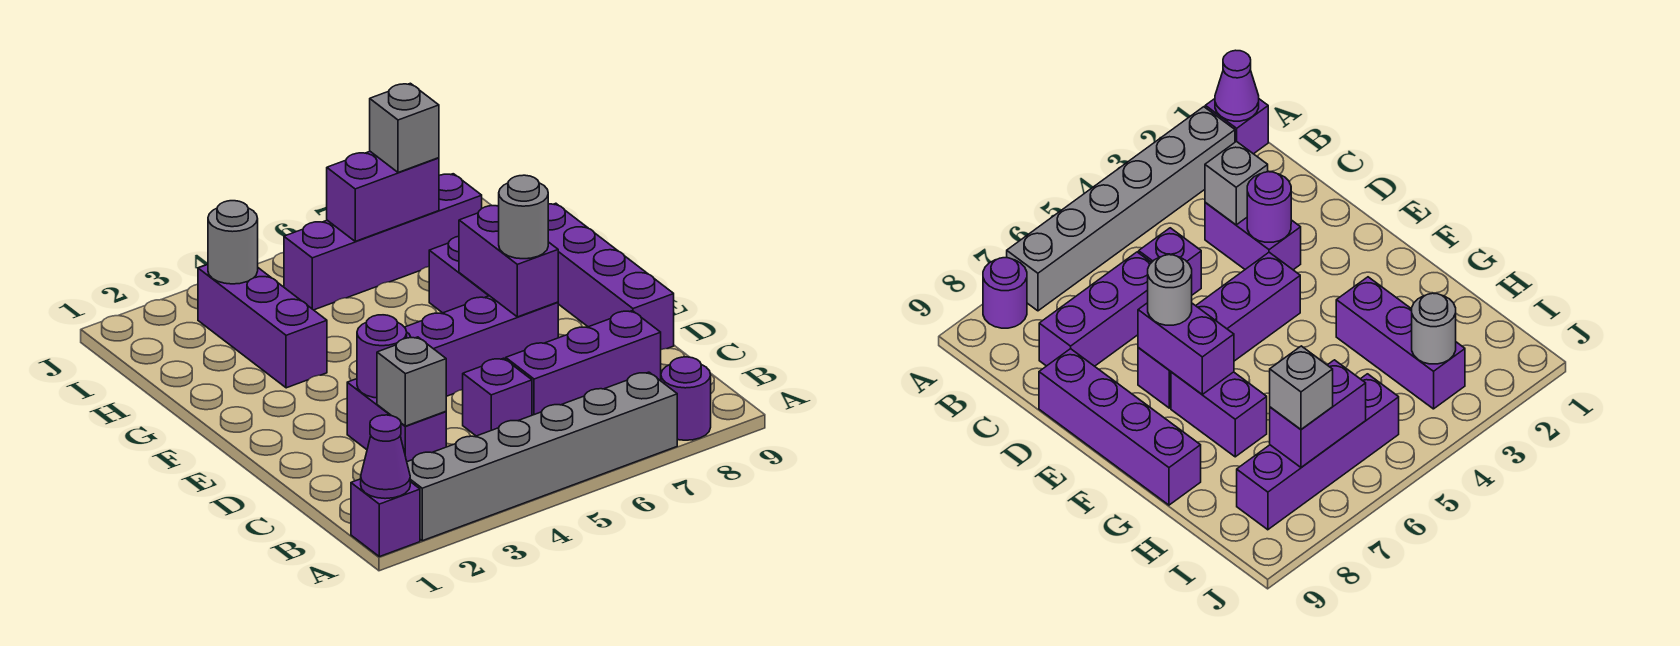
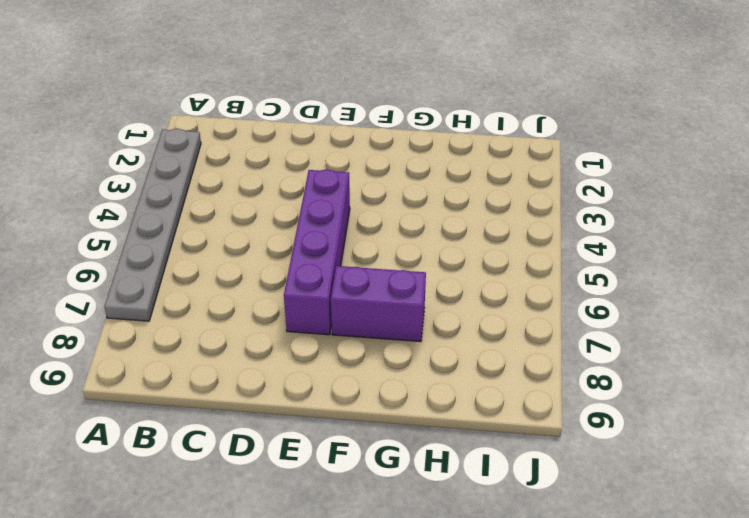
grey 1x6 plate [104,129,201,321] -> grey 1x6 brick [407,372,677,541]
none -> purple 1x1 brick [351,479,420,557]
none -> purple 1x1 round brick [661,357,711,440]
none -> purple 1x2 brick [347,379,446,462]

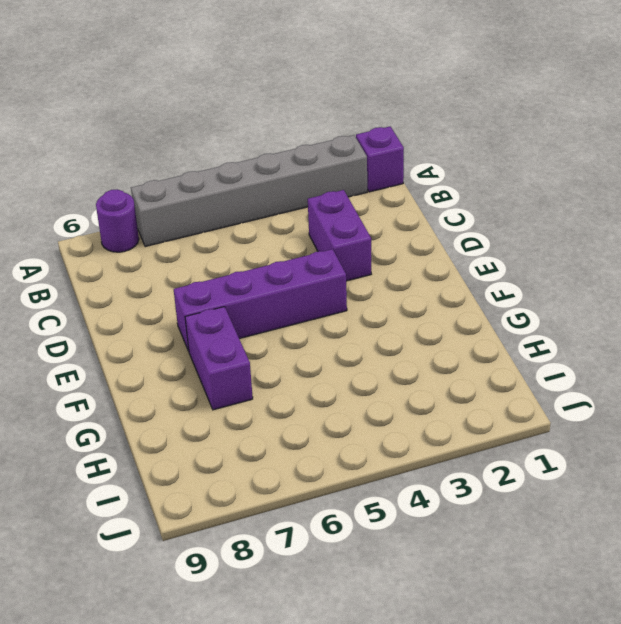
none -> purple 1x1 brick [463,358,532,436]
none -> purple 1x3 brick [506,311,661,415]
none -> purple 1x4 brick [548,203,674,350]

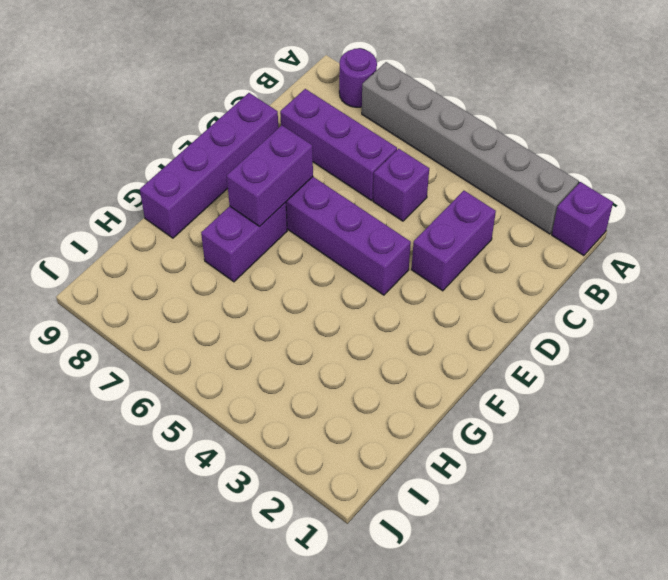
none -> purple 1x3 brick [198,265,327,388]
none -> purple 1x4 brick [284,174,482,310]
none -> purple 1x1 cone [361,415,410,499]

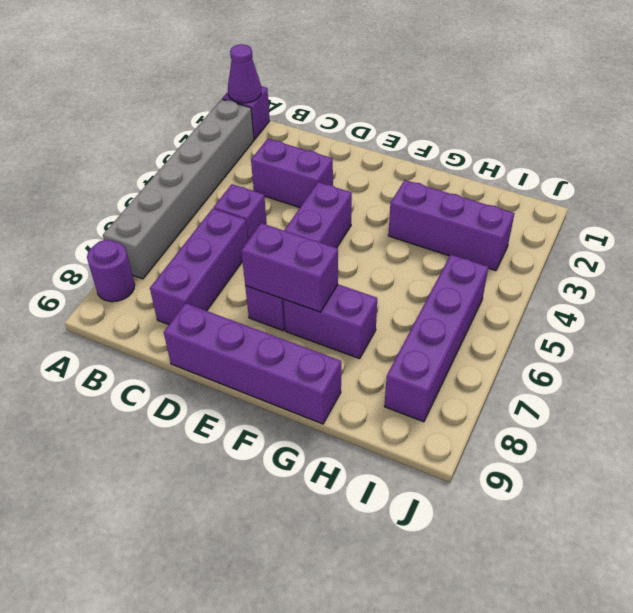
none -> grey 1x1 brick [377,337,446,426]
none -> purple 1x1 round brick [357,315,407,398]
none -> grey 1x1 round brick [208,201,258,284]

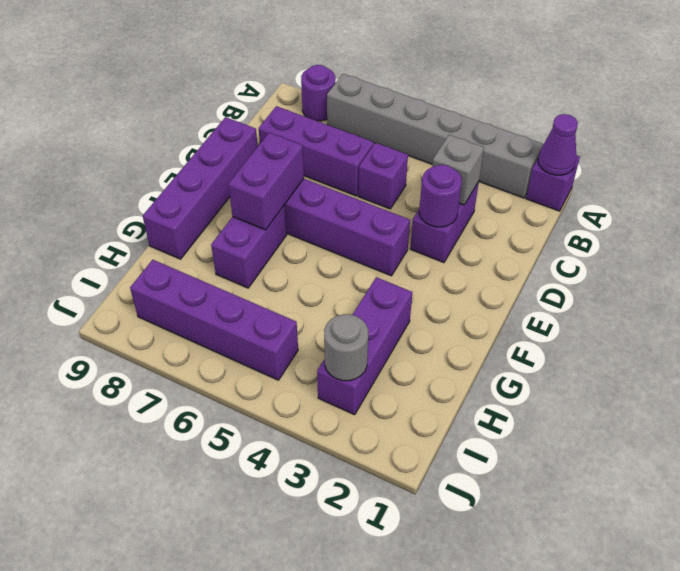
none -> purple 1x2 brick [327,152,439,241]
none -> grey 1x1 round brick [499,175,548,259]
none -> grey 1x1 brick [370,83,439,173]

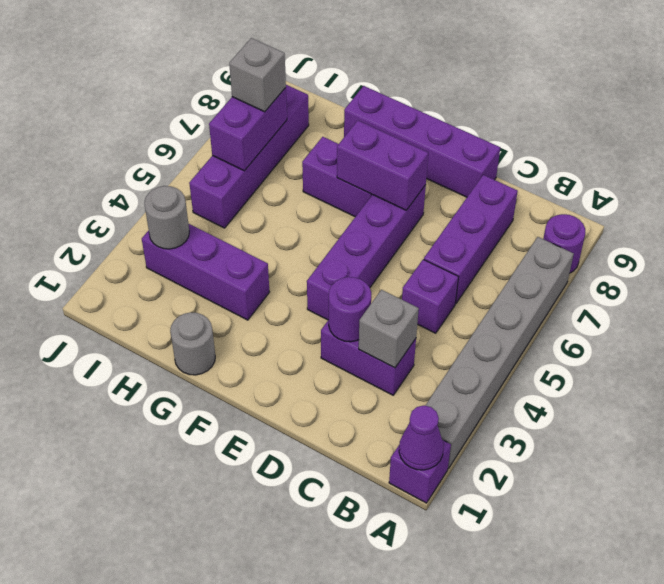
grey 1x1 round brick [170,312,215,375] -> grey 1x1 round brick moved to [499,175,548,259]

